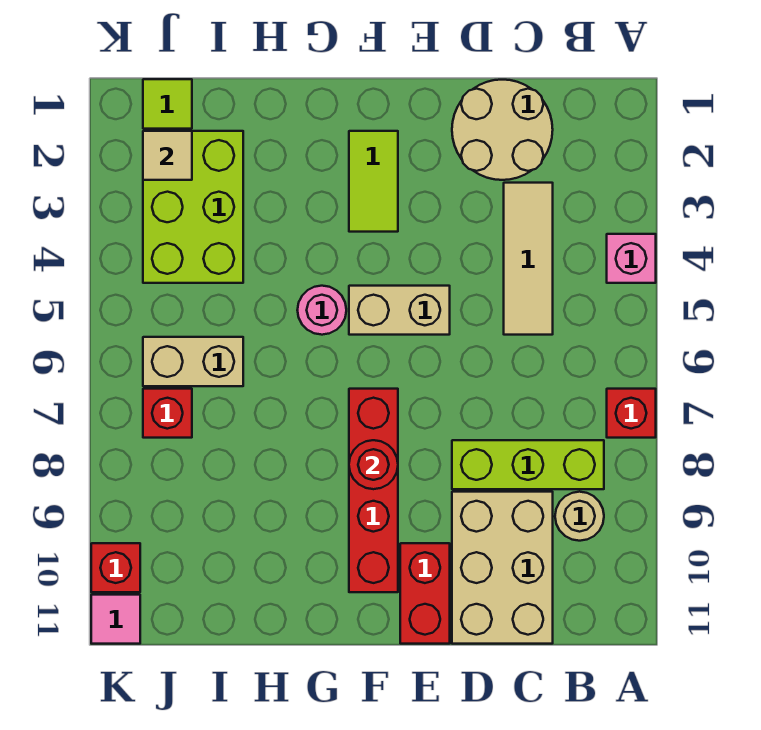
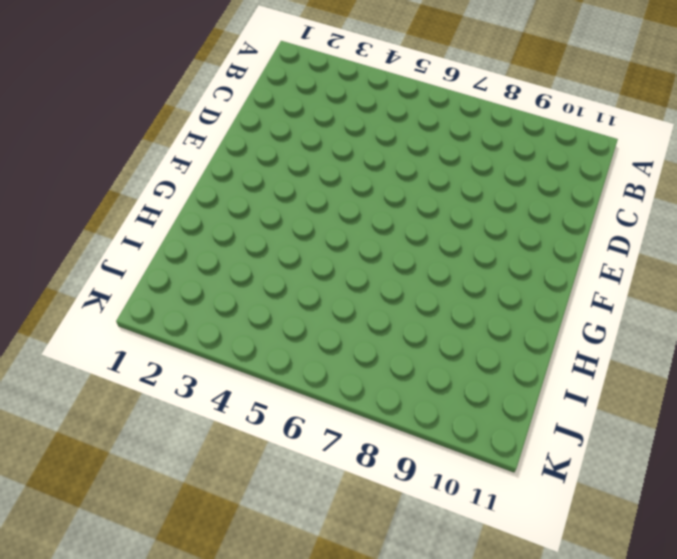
none -> pink 1x1 brick [607,234,656,283]
none -> red 1x1 brick [607,389,656,438]
none -> lime 1x3 brick [452,440,604,489]

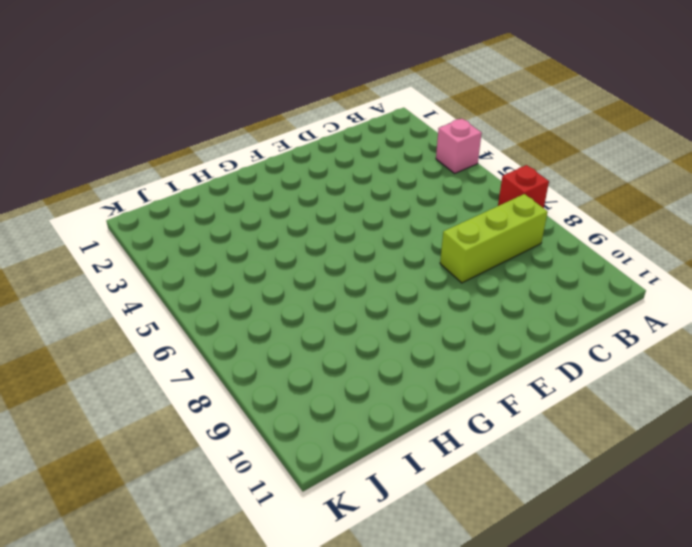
none -> tan 1x1 round brick [555,492,604,541]
none -> tan 2x2 round brick [452,80,553,180]
none -> tan 1x3 tile [504,183,553,335]

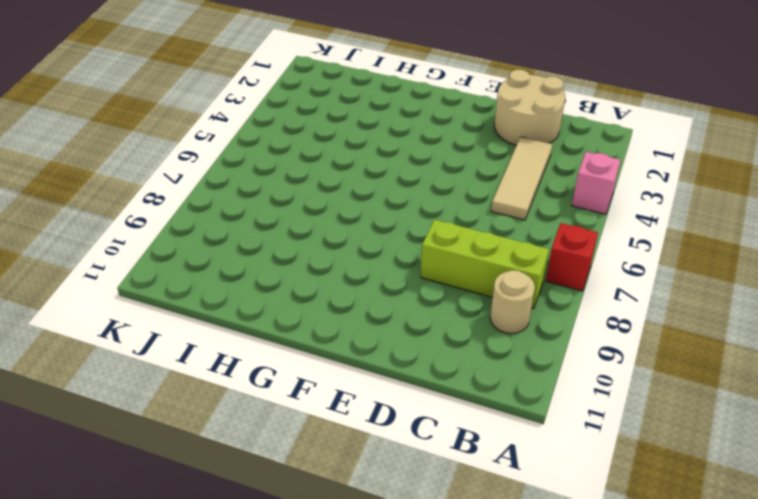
none -> tan 2x3 brick [452,492,553,644]
none -> tan 1x2 brick [349,286,450,335]
none -> red 1x2 brick [400,543,450,644]

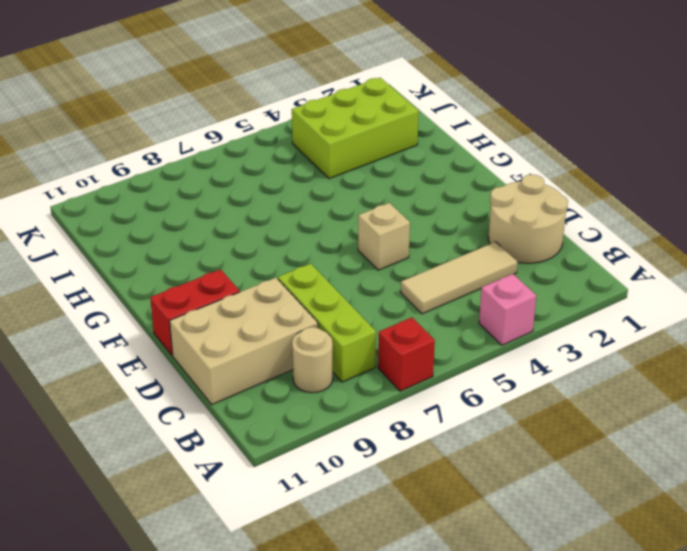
tan 1x1 brick [358,203,410,270] -> tan 1x2 brick [349,286,450,335]
none -> lime 1x2 tile [349,131,398,232]
none -> red 1x4 brick [349,389,398,592]
none -> pink 1x1 round brick [297,286,346,335]

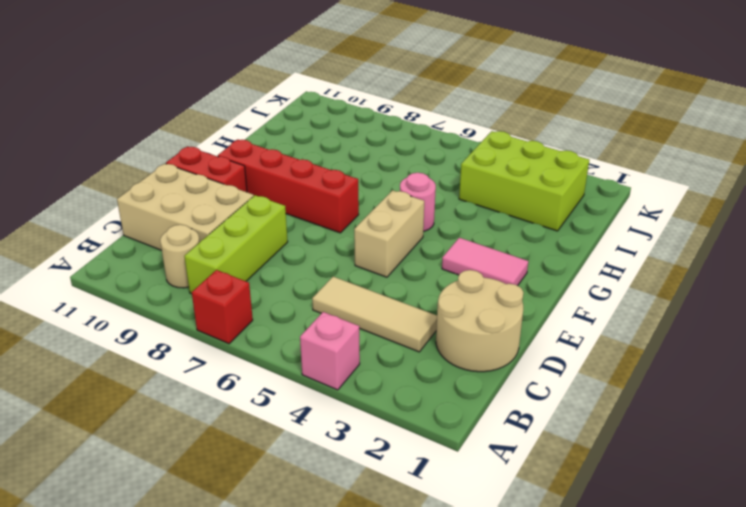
pink 1x2 tile [442,238,528,286] -> lime 1x2 tile [349,131,398,232]
none -> tan 1x2 brick [143,337,243,386]
none -> lime 1x1 tile [143,79,192,129]
none -> red 1x1 brick [143,389,192,438]

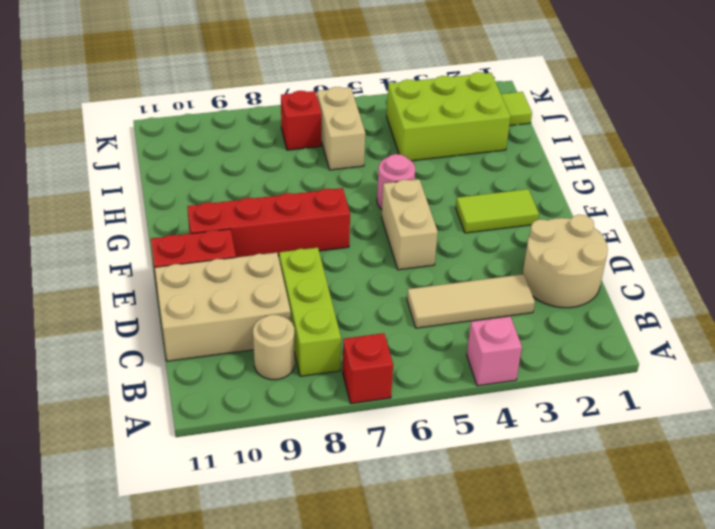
none -> red 1x1 brick [91,543,140,592]
none -> pink 1x1 tile [91,595,140,644]
none -> red 1x1 round brick [349,440,398,489]

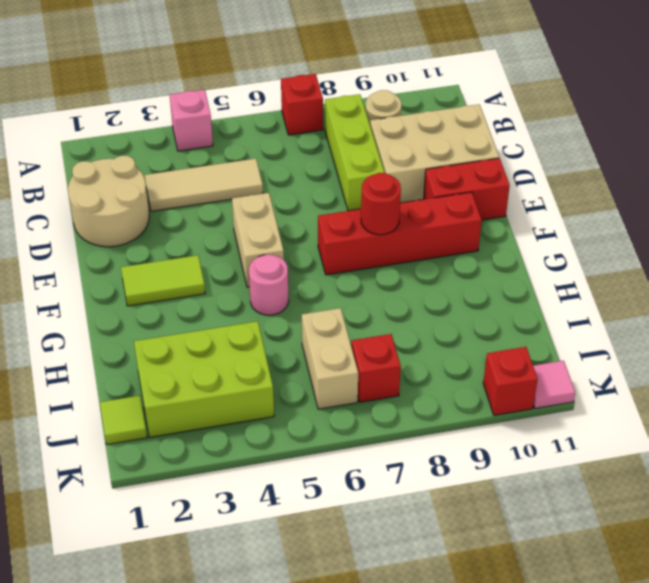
none -> tan 1x1 tile [143,131,192,180]

